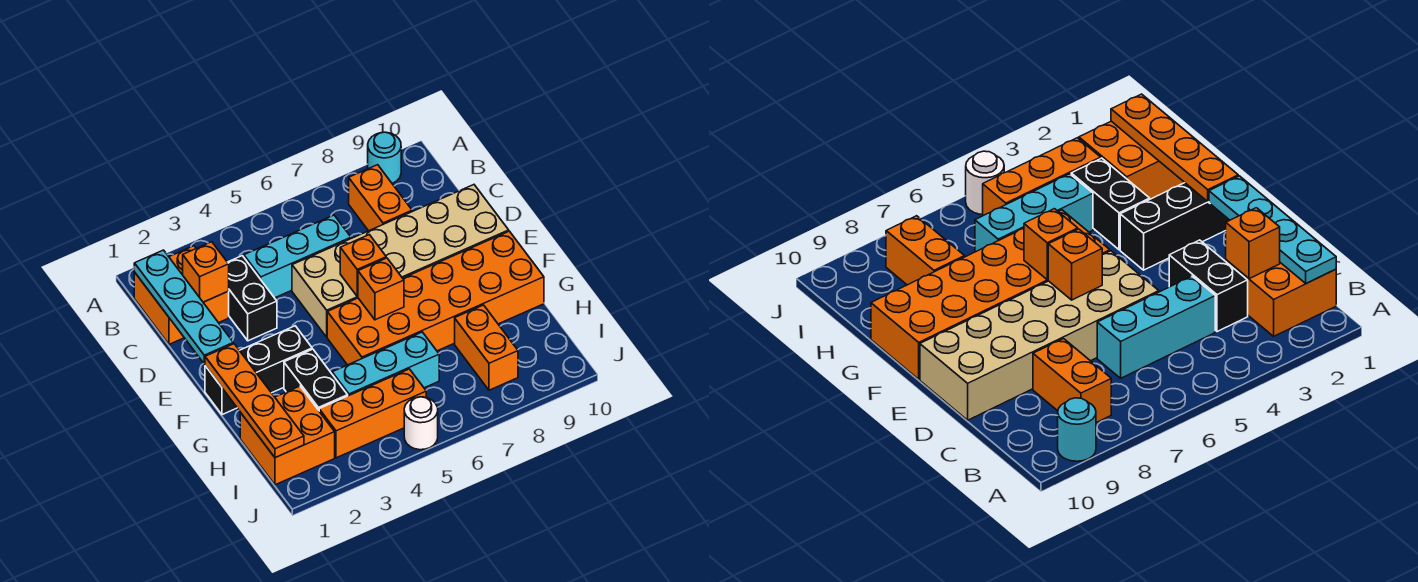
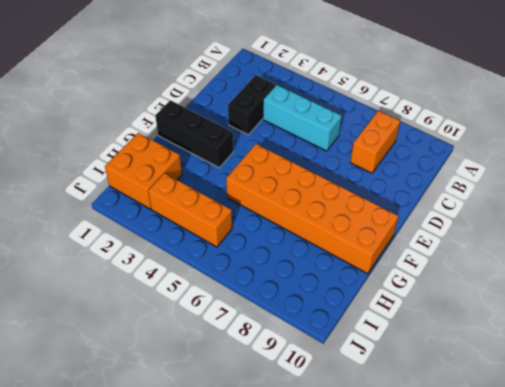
none -> cyan 1x1 round brick [368,132,401,183]
none -> orange 2x2 brick [134,246,229,344]
none -> tan 2x6 brick [292,185,509,337]

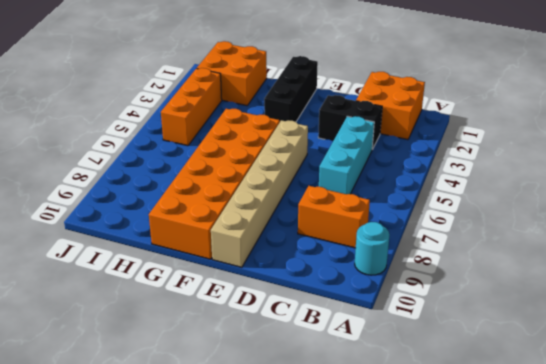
tan 1x6 brick [211,120,308,267] -> tan 2x6 brick [292,185,509,337]
none -> black 1x2 brick [284,349,348,410]
none -> cyan 1x3 brick [332,332,439,396]
none -> orange 1x2 brick [455,305,518,390]

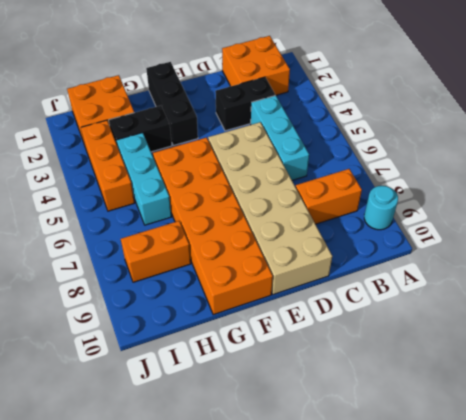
none -> white 1x1 round brick [404,397,438,450]
none -> cyan 1x4 plate [134,250,233,364]
none -> orange 1x1 brick [183,242,229,302]

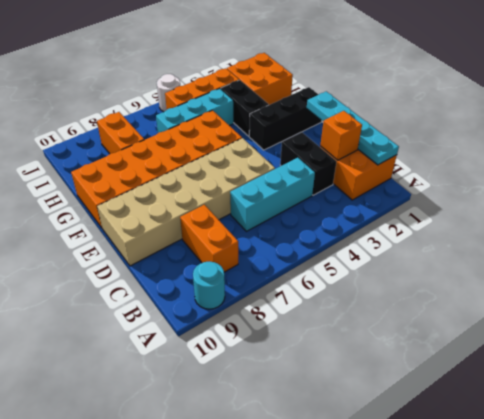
none -> orange 1x1 brick [340,235,386,296]
none -> orange 1x4 plate [205,344,304,458]
none -> orange 1x1 brick [358,258,404,320]

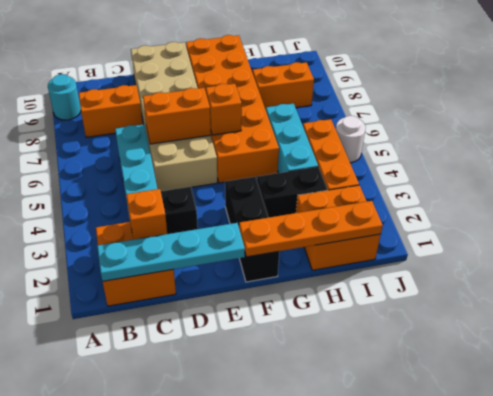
orange 1x2 brick [143,88,211,144] -> orange 1x1 brick [340,235,386,296]

